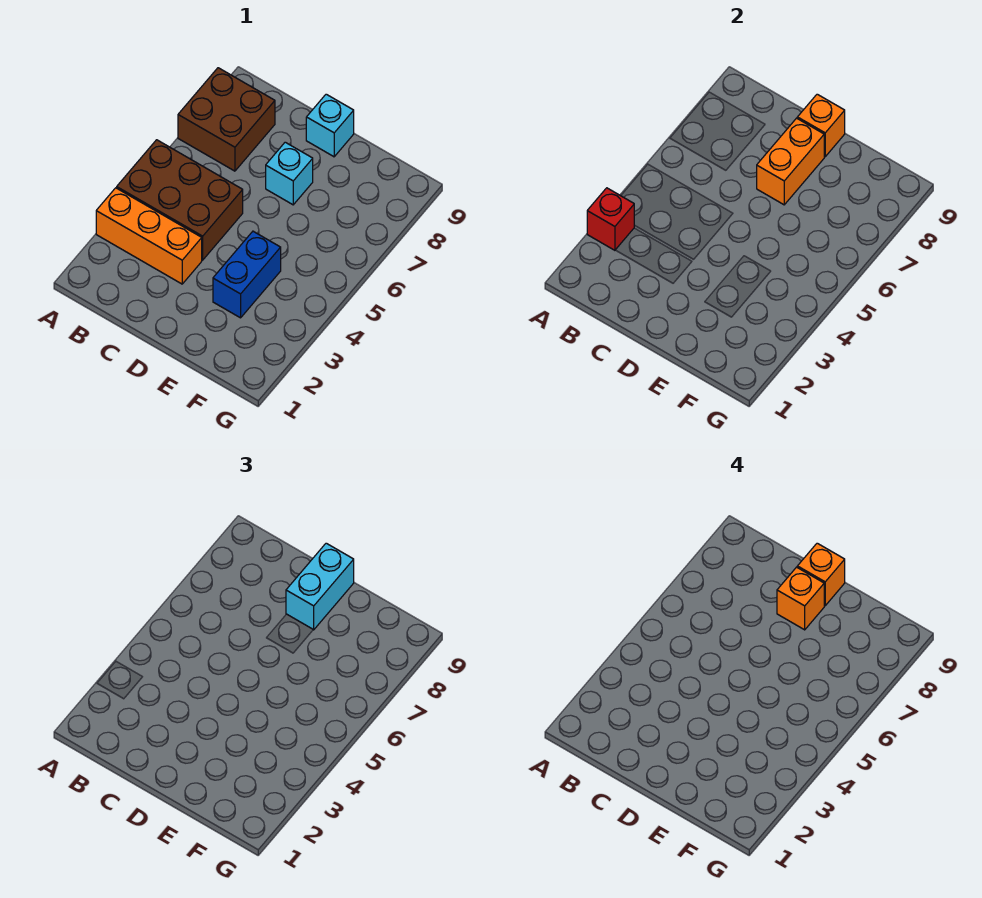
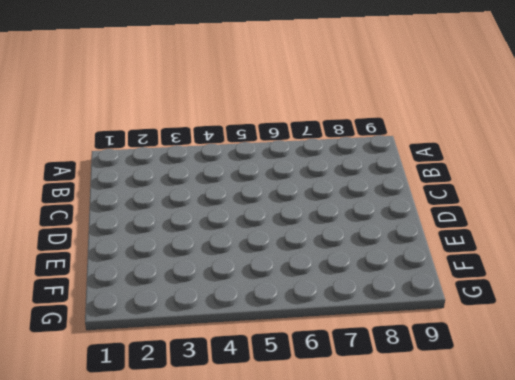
none -> orange 1x3 brick [96,188,202,284]
none -> brown 2x3 brick [117,140,243,260]
none -> brown 2x2 brick [178,68,275,171]

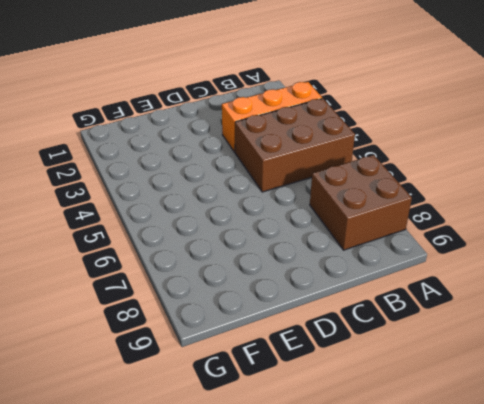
none -> cyan 1x1 brick [266,142,313,205]
none -> cyan 1x1 brick [306,94,354,157]
none -> blue 1x2 brick [213,231,281,318]

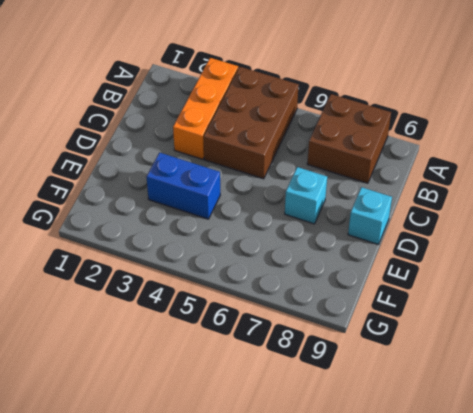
none -> red 1x1 brick [587,188,634,250]
none -> orange 1x2 brick [757,118,824,205]
none -> orange 1x1 brick [797,94,845,157]

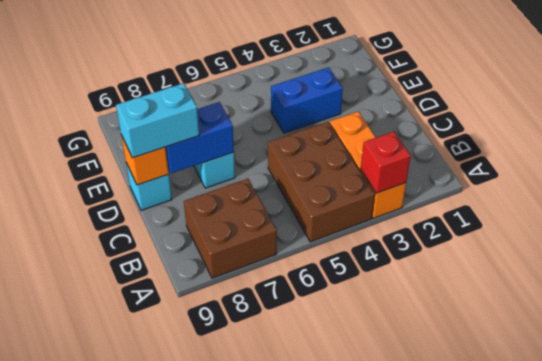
blue 1x2 brick [165,102,234,174] -> orange 1x2 brick [757,118,824,205]
none -> orange 1x1 brick [777,567,824,630]
none -> orange 1x1 brick [797,543,845,606]

